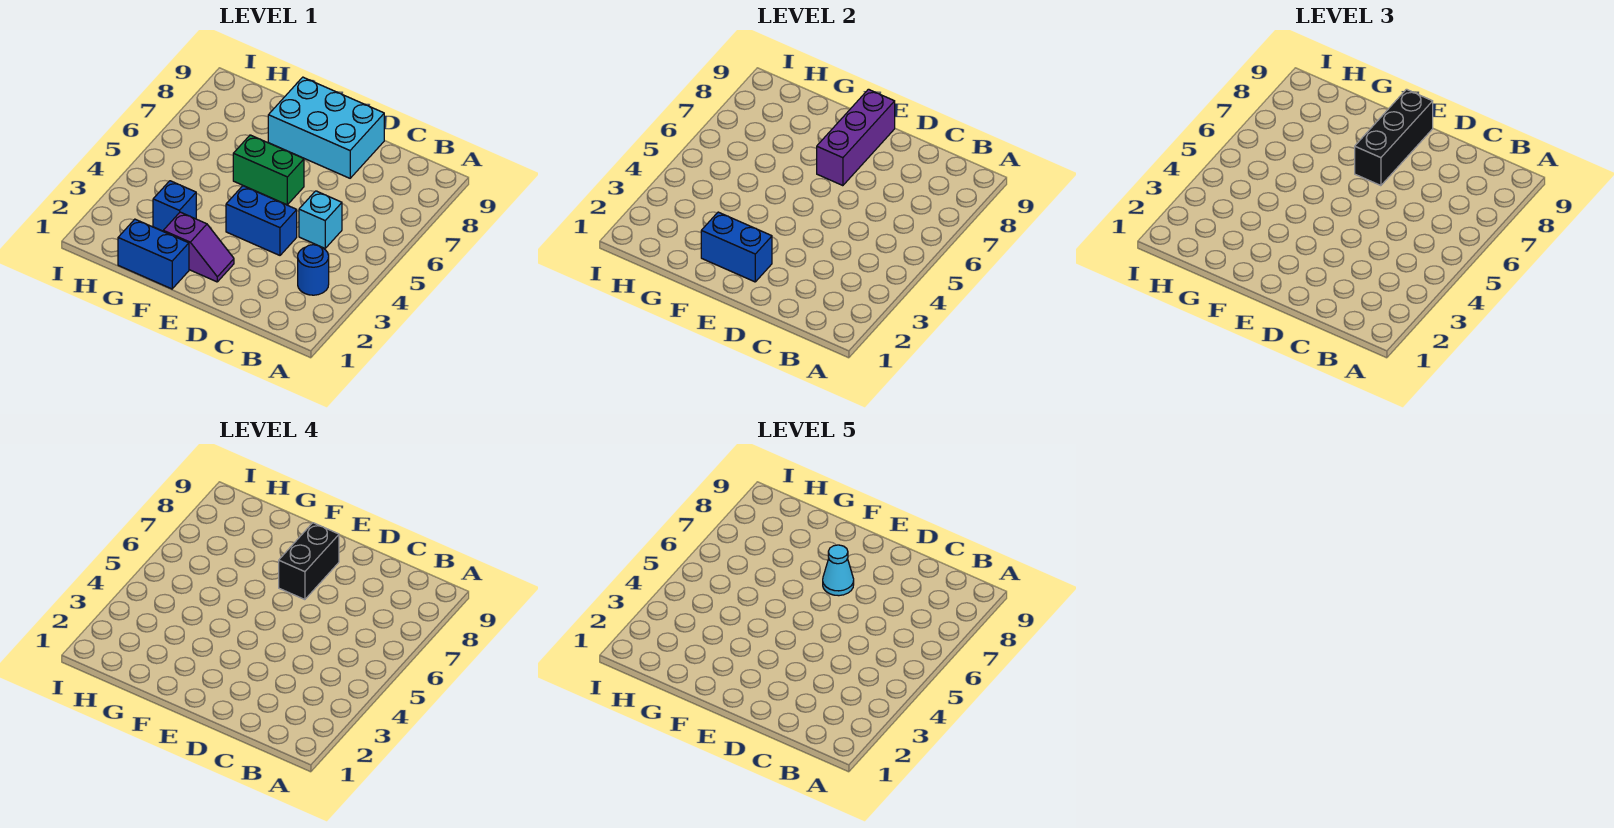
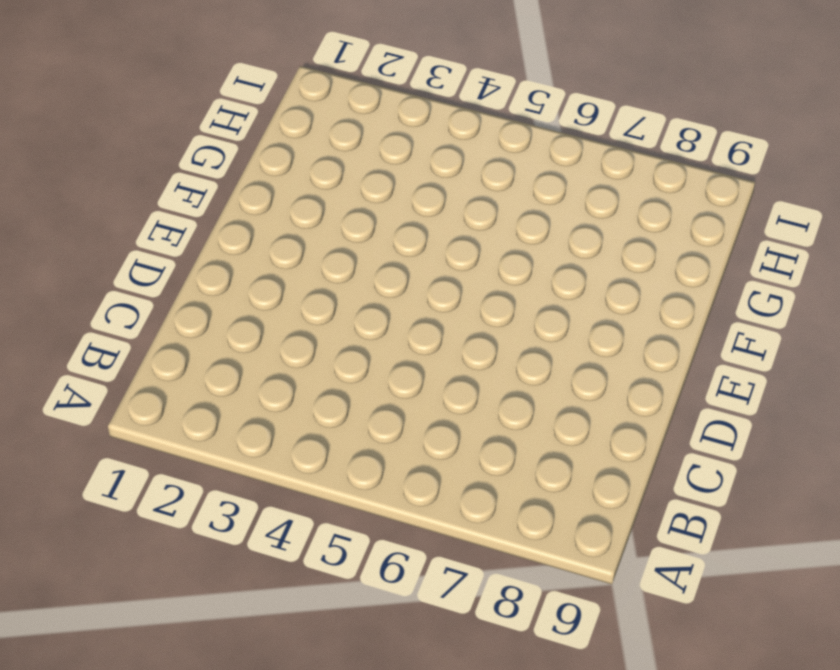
none -> blue 1x1 round brick [298,245,329,295]
none -> cyan 1x1 brick [299,191,342,248]
none -> blue 1x2 brick [226,186,297,255]

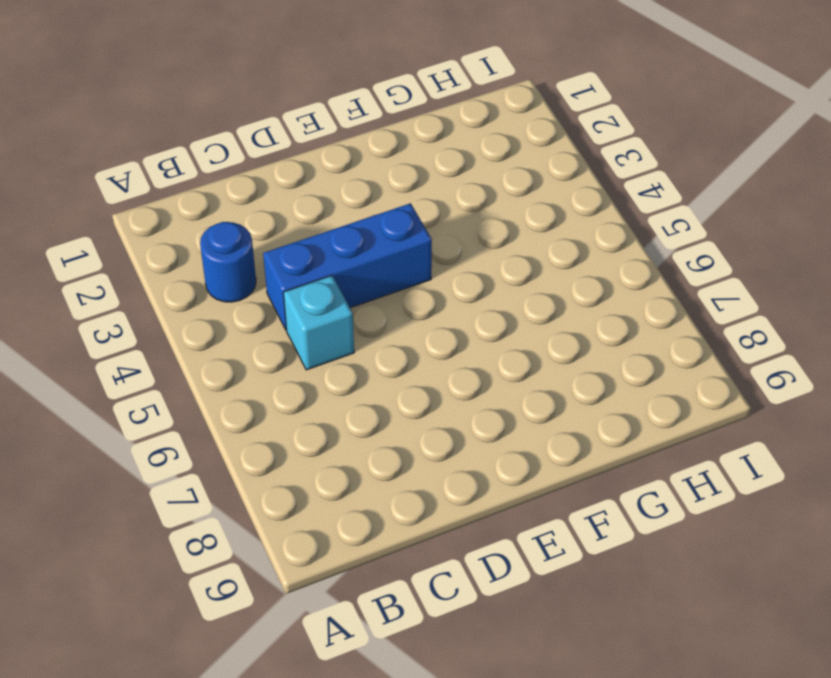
blue 1x3 brick [263,203,432,330] -> blue 1x2 brick [226,186,297,255]
none -> cyan 2x3 brick [268,77,384,178]
none -> purple 1x2 slope [163,212,234,282]
none -> green 1x2 brick [233,135,304,205]

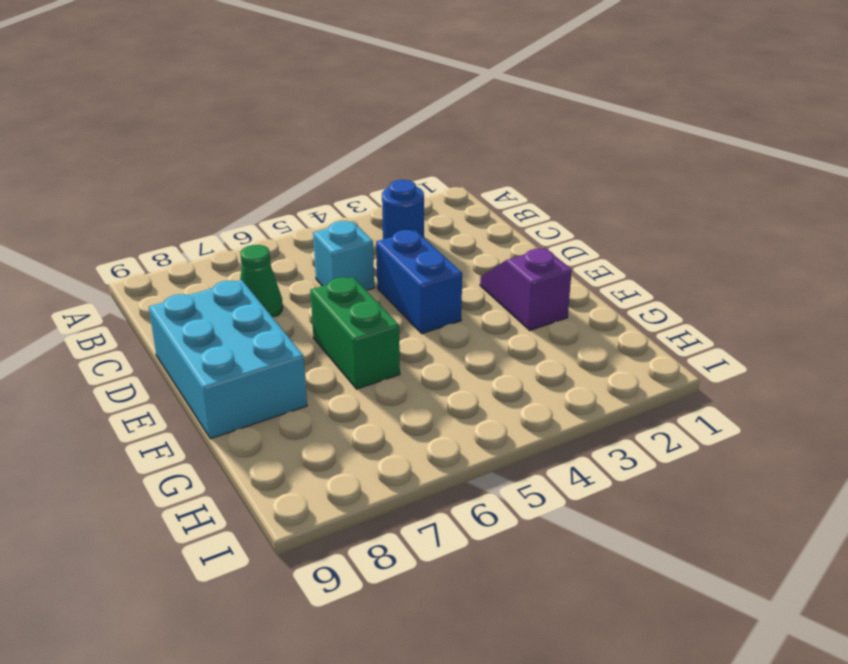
green 1x1 cone [240,245,283,317] -> none
none -> blue 1x2 brick [118,219,189,289]
none -> blue 1x1 brick [153,181,196,231]
none -> blue 1x2 brick [701,212,772,282]

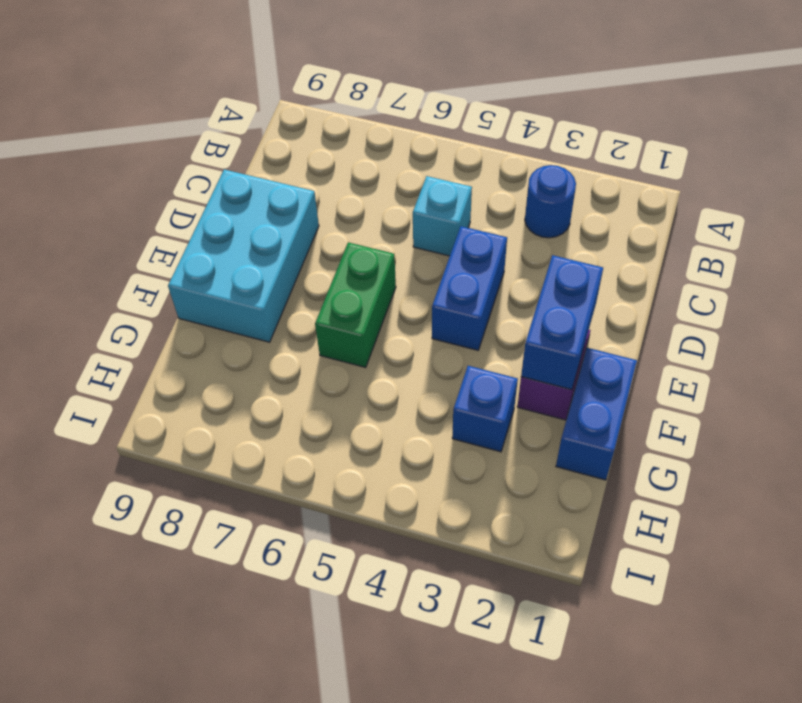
none -> purple 1x3 brick [817,89,895,186]
none -> black 1x3 brick [1355,89,1433,186]
none -> black 1x2 brick [279,523,339,600]

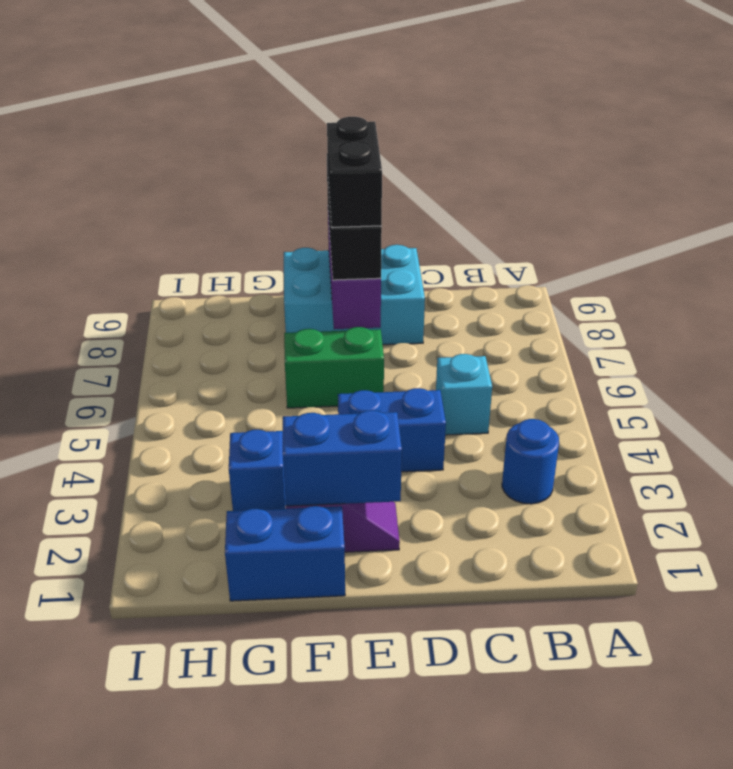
none -> cyan 1x1 cone [823,545,854,596]

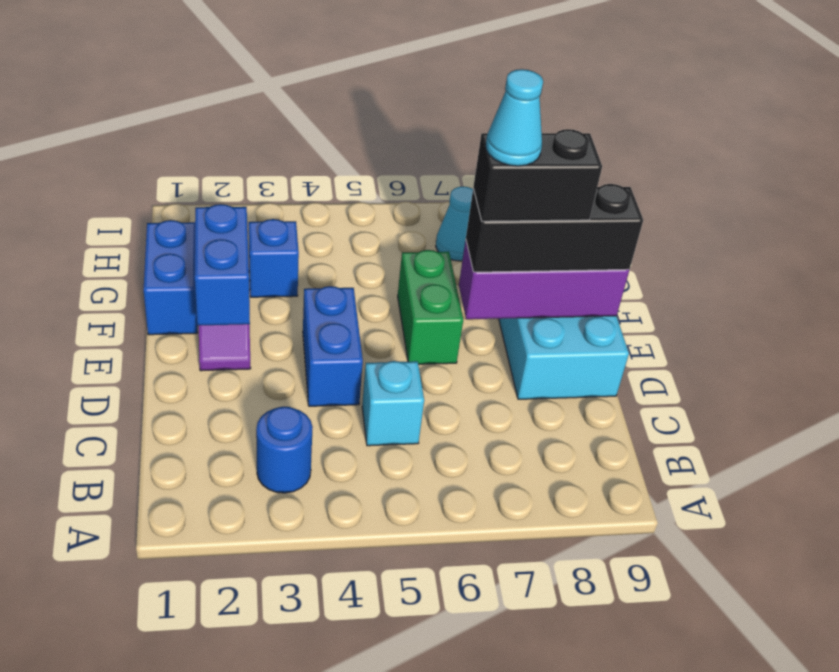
cyan 1x1 cone [436,187,473,261] -> none

